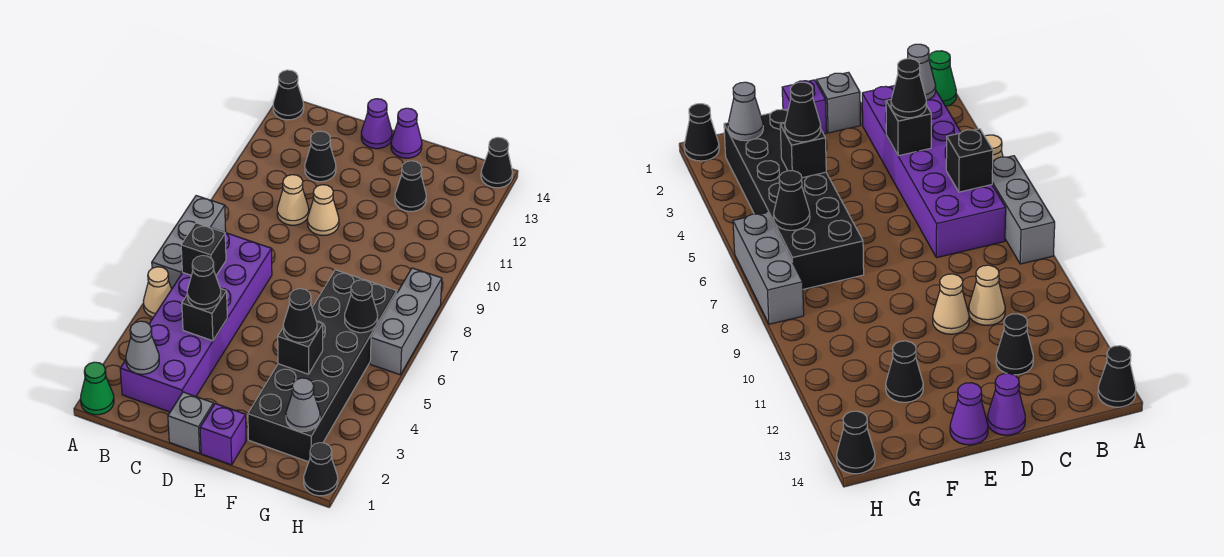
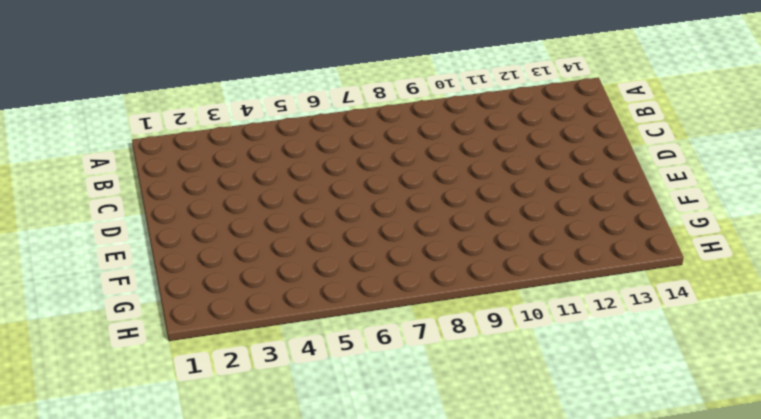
none -> green 1x1 cone [81,362,114,415]
none -> tan 1x1 cone [143,267,172,317]
none -> grey 1x3 brick [152,196,226,289]

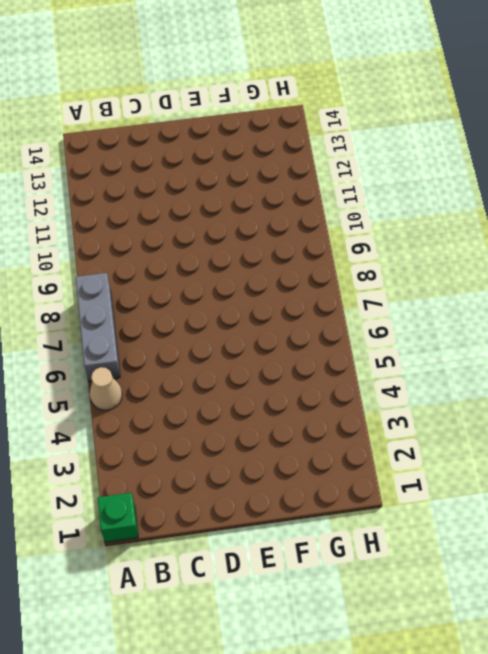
green 1x1 brick [98,493,138,542] -> green 1x1 cone [81,362,114,415]
none -> black 1x1 cone [273,70,304,120]
none -> purple 2x6 brick [120,233,272,412]
none -> tan 1x1 cone [277,175,309,225]

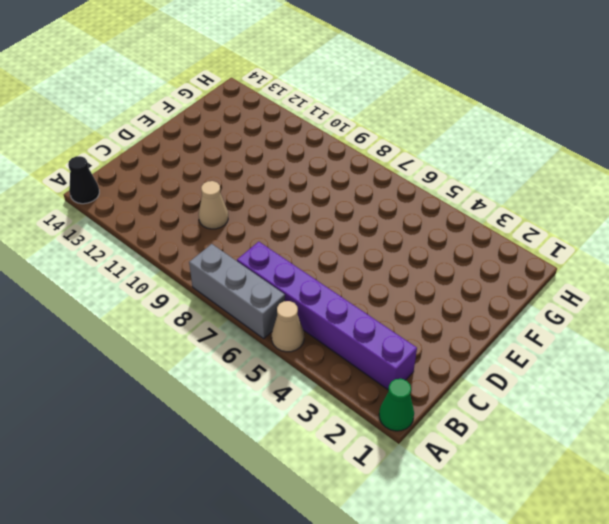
purple 1x6 brick [237,242,417,389] -> purple 2x6 brick [120,233,272,412]
none -> black 1x1 cone [305,131,336,182]
none -> grey 1x1 brick [168,392,213,453]
none -> tan 1x1 cone [307,185,339,235]

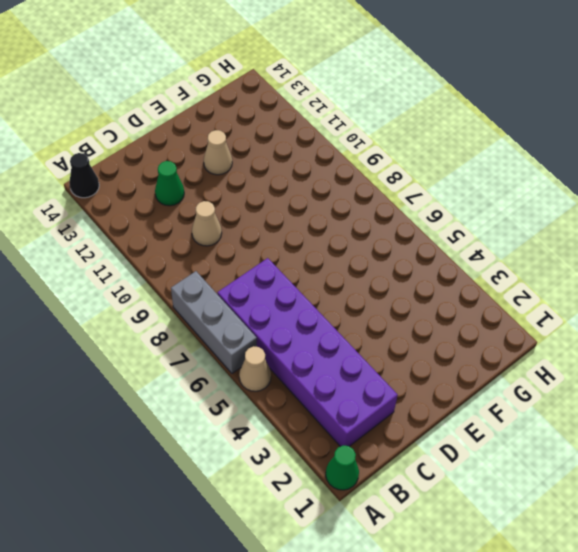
green 1x1 cone [155,161,184,206] -> black 1x1 cone [305,131,336,182]
tan 1x1 cone [204,130,232,175] -> tan 1x1 cone moved to [307,185,339,235]
none -> grey 1x1 brick [168,392,213,453]
none -> purple 1x1 cone [361,99,392,149]
none -> purple 1x1 brick [200,404,246,465]

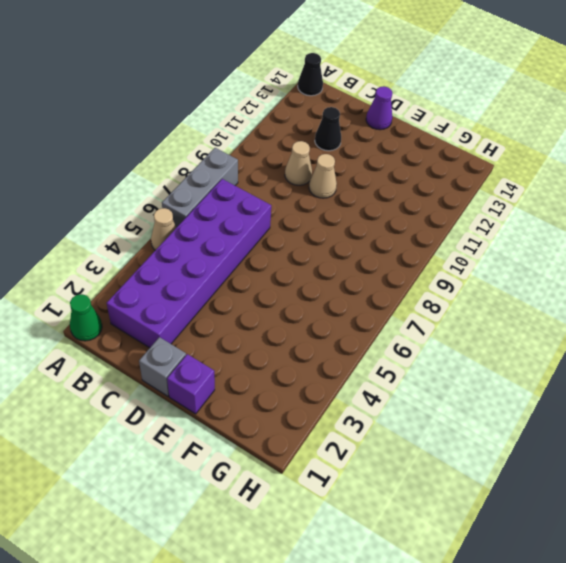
none -> purple 1x1 cone [391,108,422,158]
none -> black 2x6 brick [248,270,397,462]
none -> black 1x1 cone [395,161,426,211]

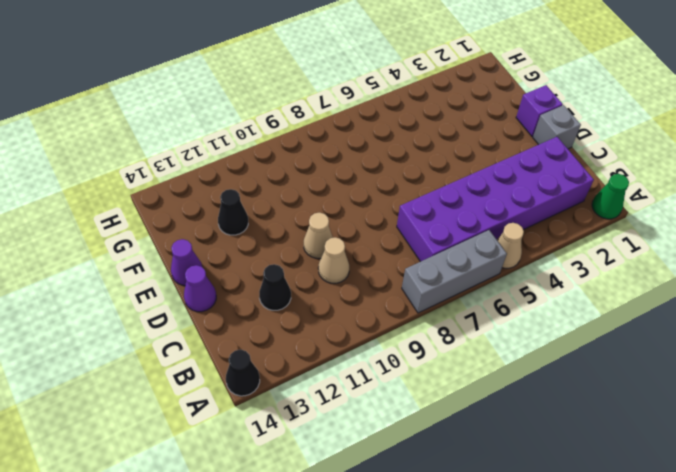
none -> black 2x6 brick [248,270,397,462]
none -> black 1x1 cone [304,443,338,496]
none -> grey 1x3 brick [370,268,442,375]

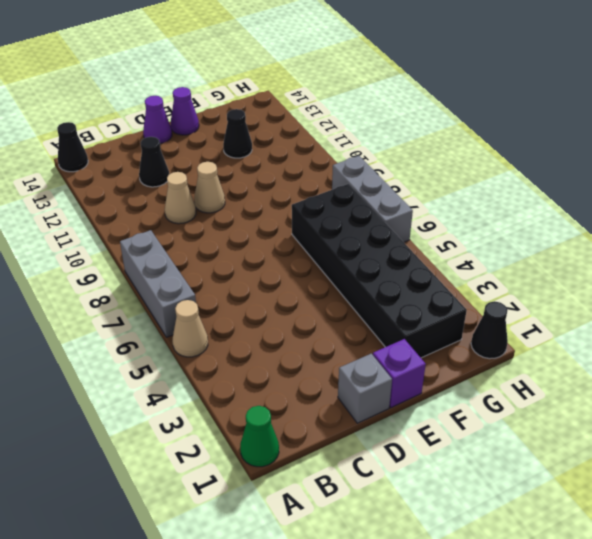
none -> purple 2x6 brick [120,233,272,412]
none -> black 1x1 cone [481,137,512,188]
none -> grey 1x1 cone [126,321,159,374]

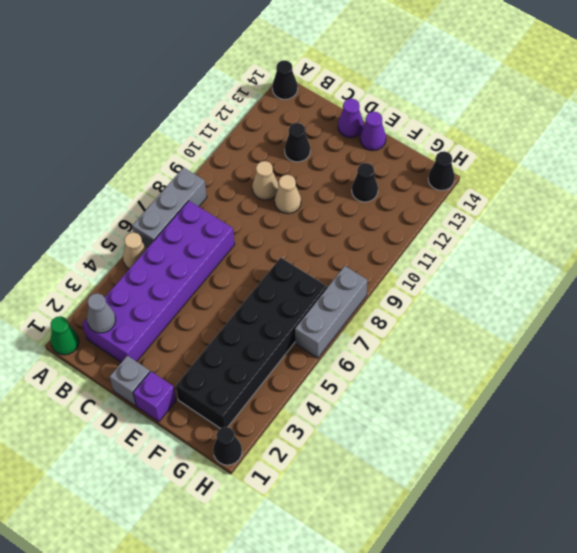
none -> black 1x1 brick [181,223,226,275]
none -> black 1x1 brick [182,288,227,341]
none -> black 1x1 brick [278,322,323,374]

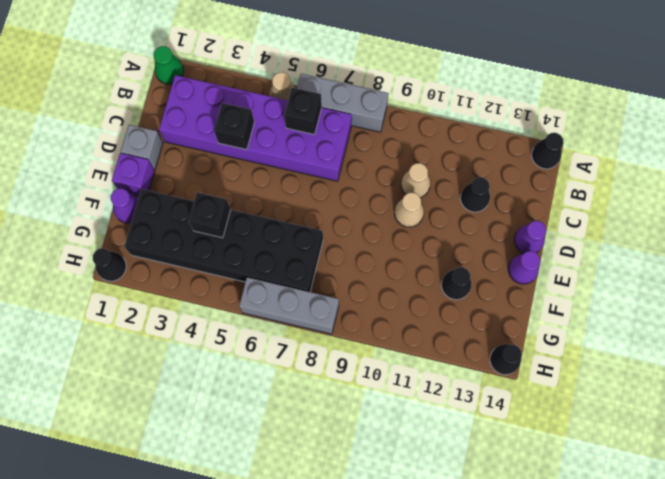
purple 1x1 cone [111,189,138,223] -> none
none -> grey 1x1 cone [126,321,159,374]
none -> grey 1x1 cone [286,378,320,432]
none -> black 1x1 cone [345,280,378,333]

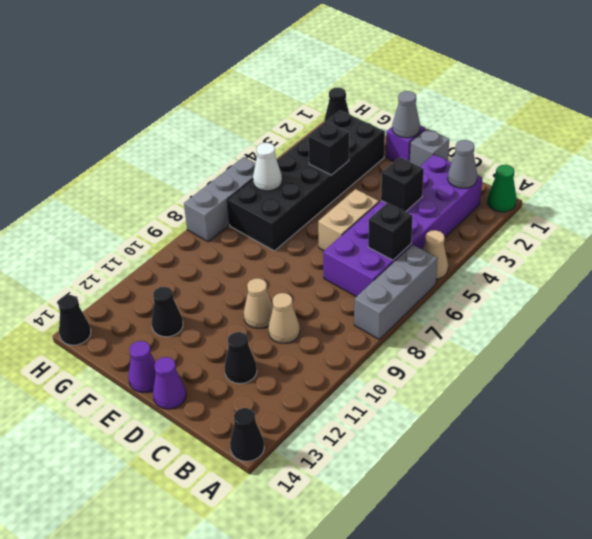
tan 1x2 brick [318,189,379,250] -> none
grey 1x1 cone [392,91,420,138] -> grey 1x1 cone moved to [286,378,320,432]
white 1x1 cone [253,143,282,191] -> black 1x1 cone [345,280,378,333]
none -> black 1x1 cone [187,256,221,309]
none -> black 1x1 cone [283,289,317,342]

